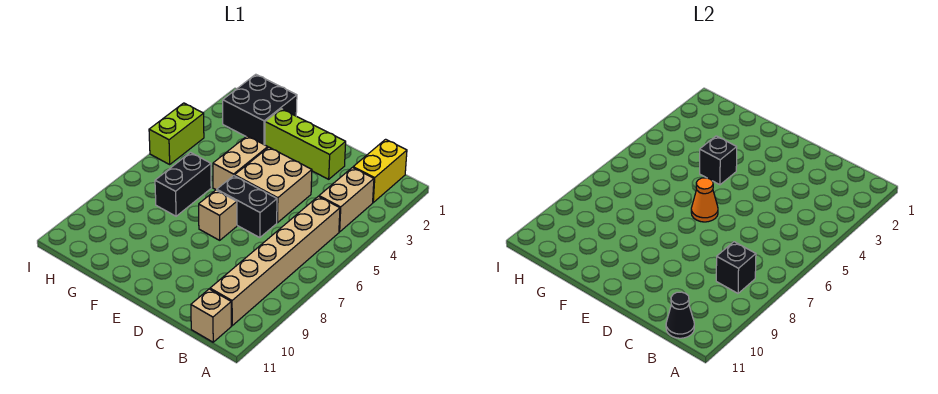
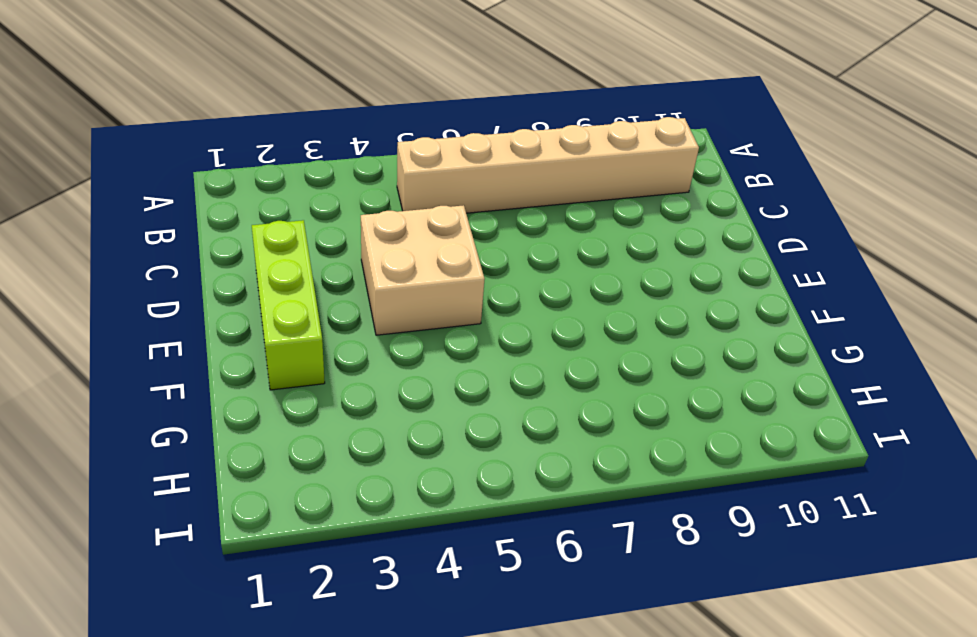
none -> yellow 1x2 brick [353,139,407,202]
none -> tan 1x2 brick [319,168,374,232]
none -> tan 1x1 brick [191,289,231,342]

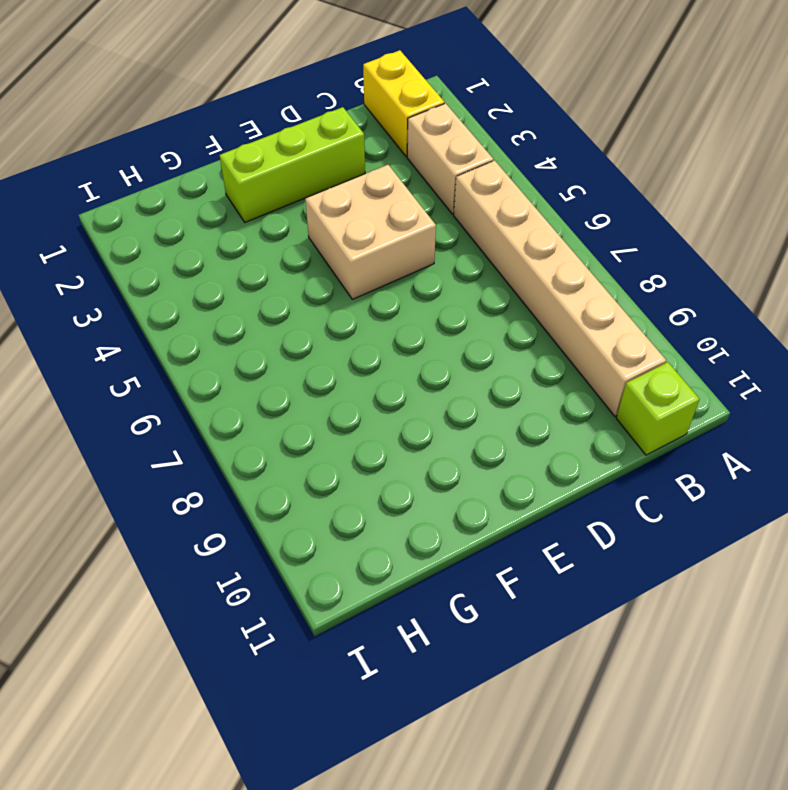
lime 1x1 brick [616,362,700,455] -> tan 1x1 brick [191,289,231,342]
none -> black 1x2 brick [217,176,277,238]
none -> tan 1x1 brick [199,190,237,240]
none -> tan 1x2 brick [213,136,268,190]

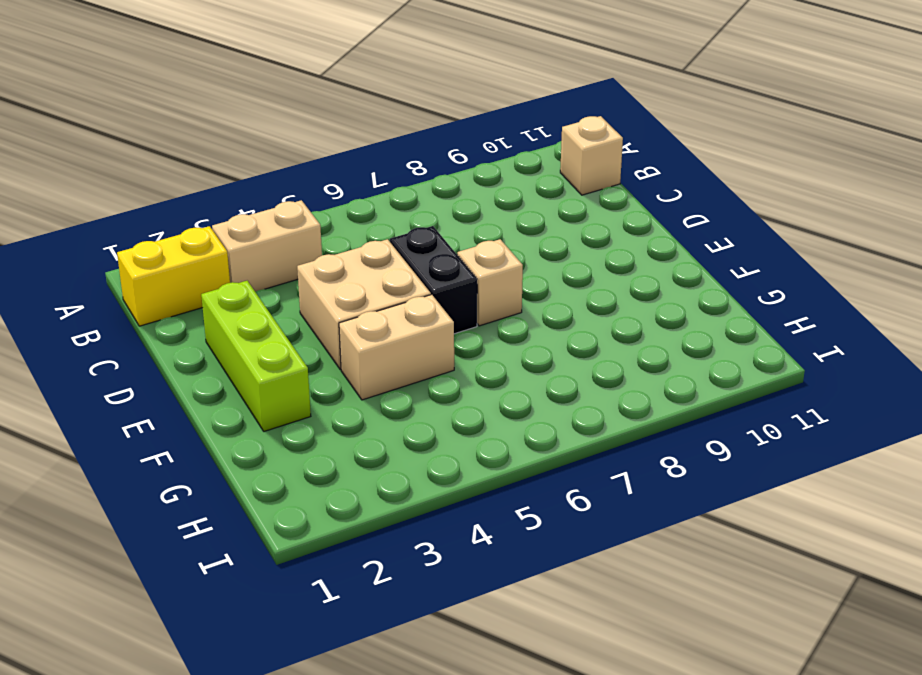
none -> tan 1x6 brick [210,196,340,326]
none -> black 2x2 brick [223,74,297,145]
none -> black 1x2 brick [155,153,211,216]

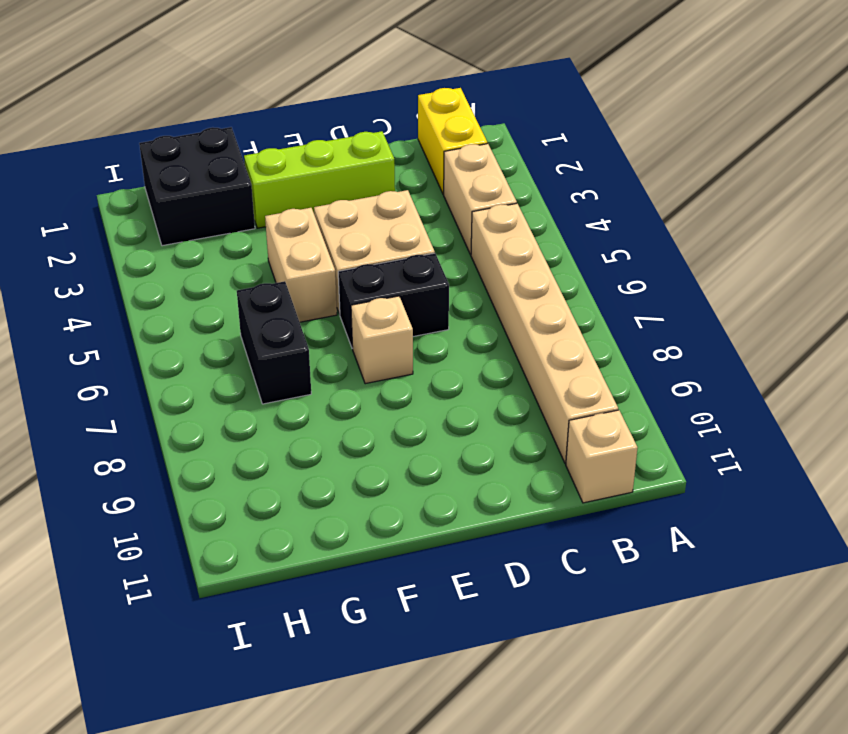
none -> lime 1x2 brick [149,103,204,164]
none -> black 1x1 brick [716,242,756,293]
none -> black 1x1 cone [666,292,694,338]

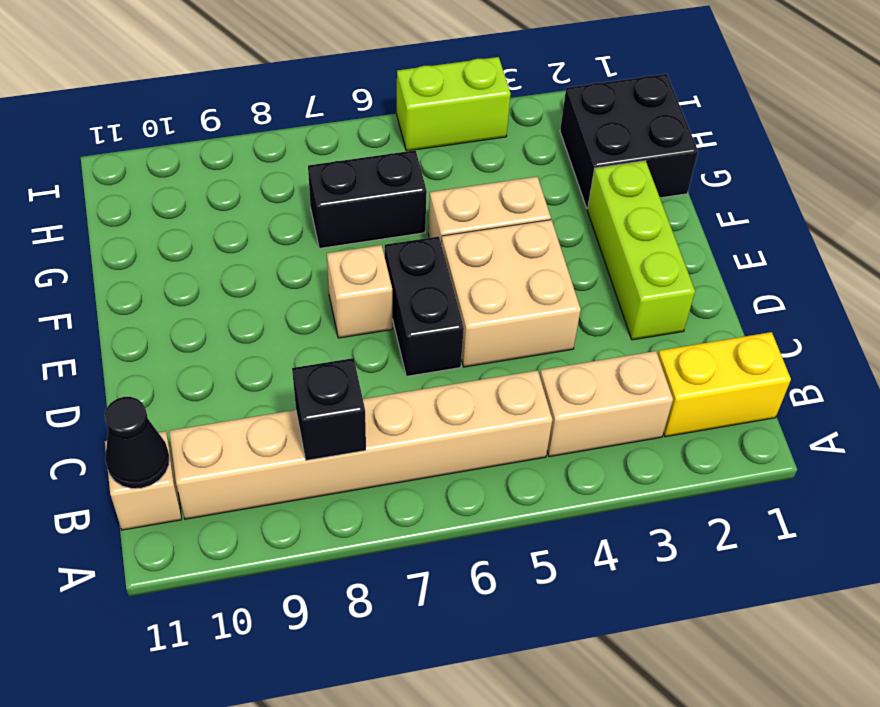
none -> orange 1x1 cone [691,178,718,222]
none -> black 1x1 brick [700,136,737,185]

